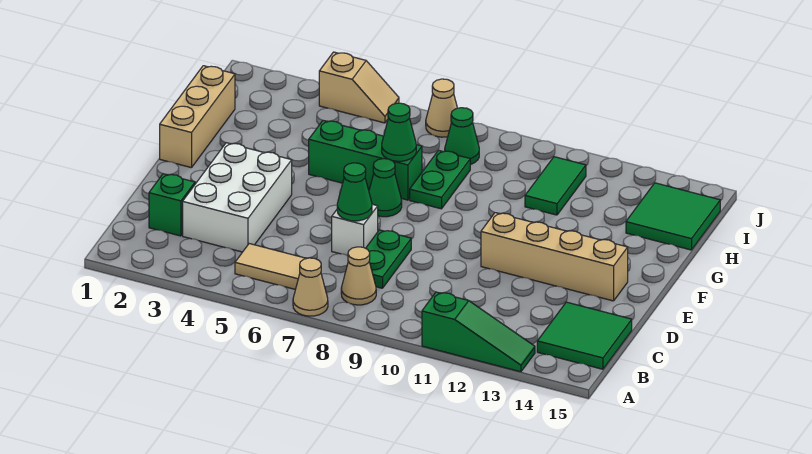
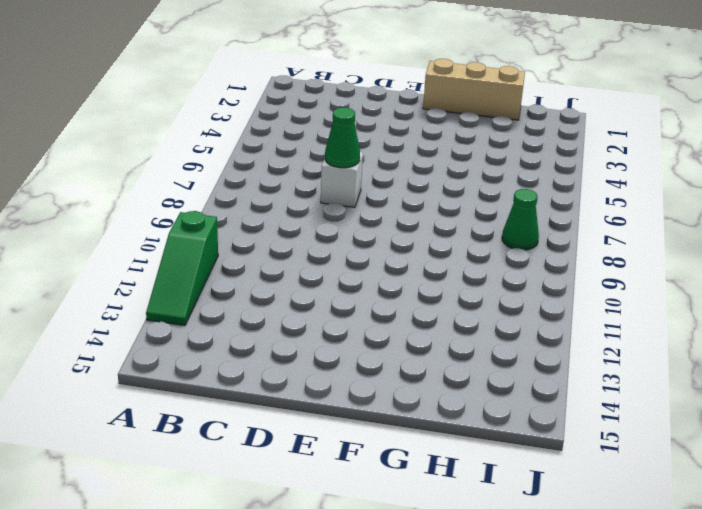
none -> tan 1x1 cone [293,258,328,316]
none -> tan 1x2 tile [235,244,307,289]
none -> tan 1x1 cone [341,247,376,305]

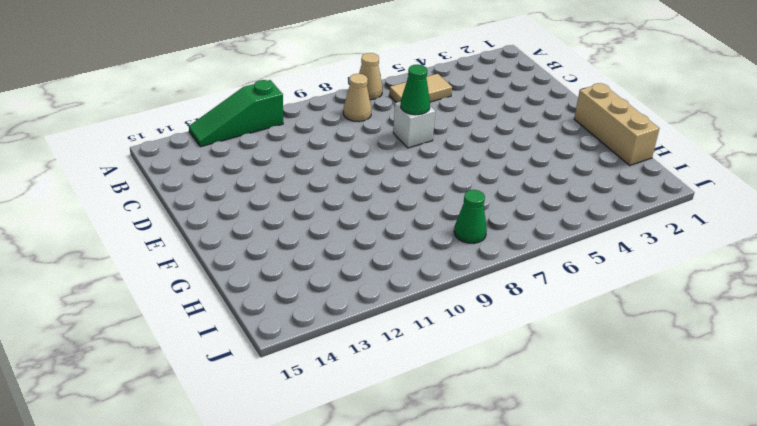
none -> green 2x2 tile [537,302,632,369]
none -> green 1x1 brick [149,174,195,236]
none -> white 2x3 brick [183,143,292,252]

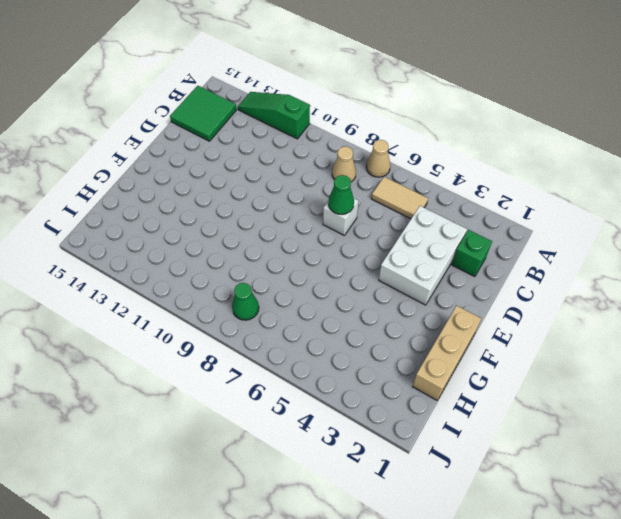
none -> green 1x2 plate [366,230,411,288]
none -> tan 1x4 brick [481,213,628,301]
none -> green 1x1 cone [369,159,402,217]

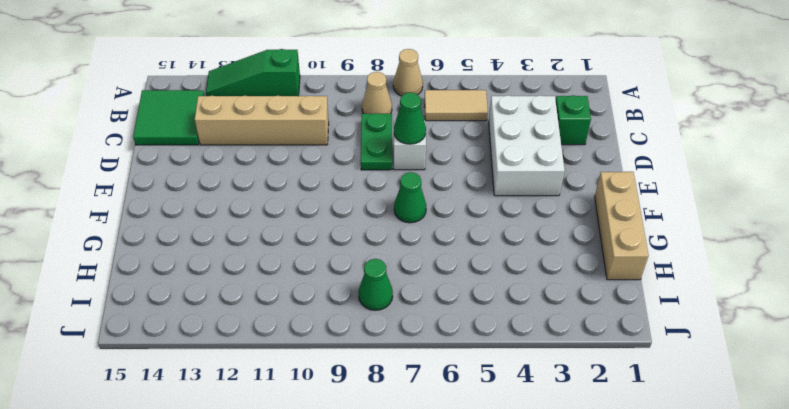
tan 1x4 brick [195,96,329,145] -> tan 1x4 brick moved to [481,213,628,301]
none -> green 1x3 brick [309,121,422,200]
none -> green 1x2 plate [410,150,470,209]
none -> green 1x2 tile [525,157,586,215]

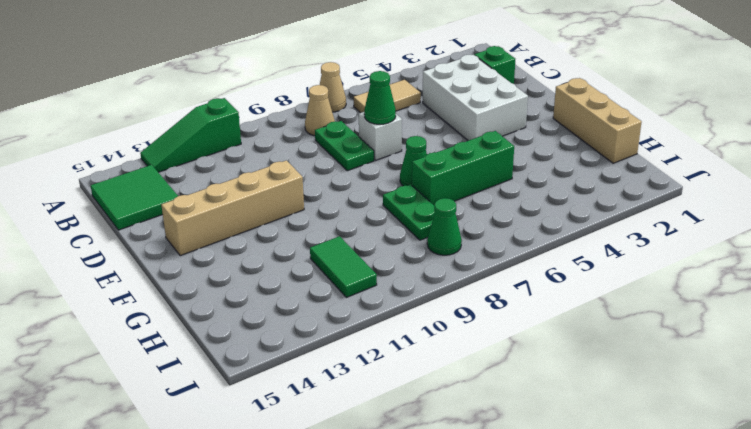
none -> green 2x2 tile [626,183,720,250]
none -> tan 1x2 slope [319,52,399,123]
none -> tan 1x1 cone [426,79,457,137]

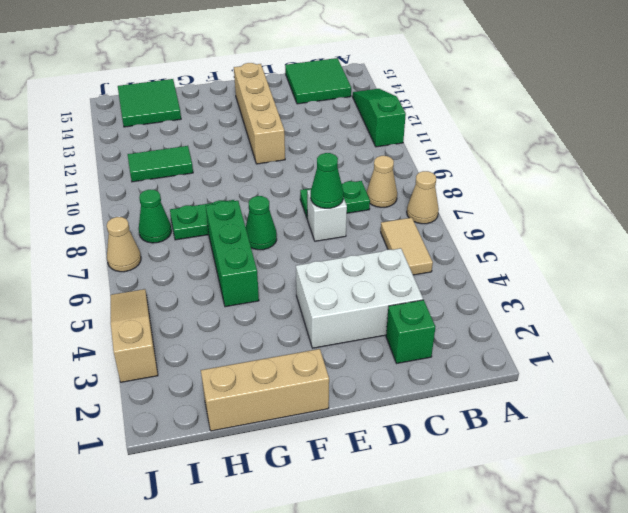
tan 1x3 slope [111,289,158,382] -> tan 1x2 slope [319,52,399,123]
none -> green 1x1 cone [382,103,416,161]

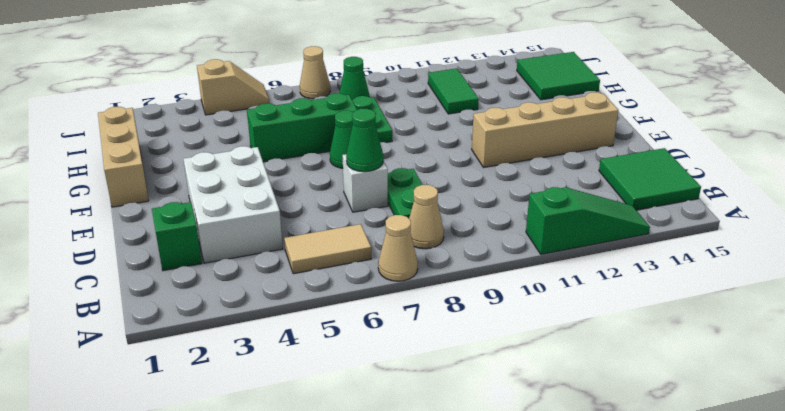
none -> green 1x1 cone [382,103,416,161]

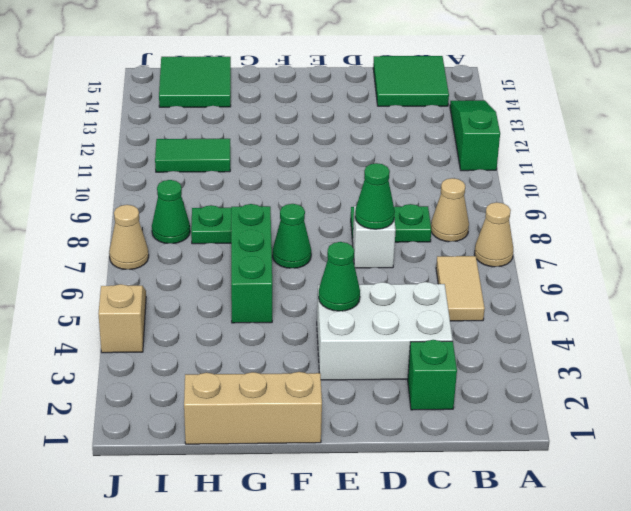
green 1x1 cone [318,242,360,311] -> green 1x1 cone moved to [382,103,416,161]
none -> tan 1x4 brick [481,213,628,301]

